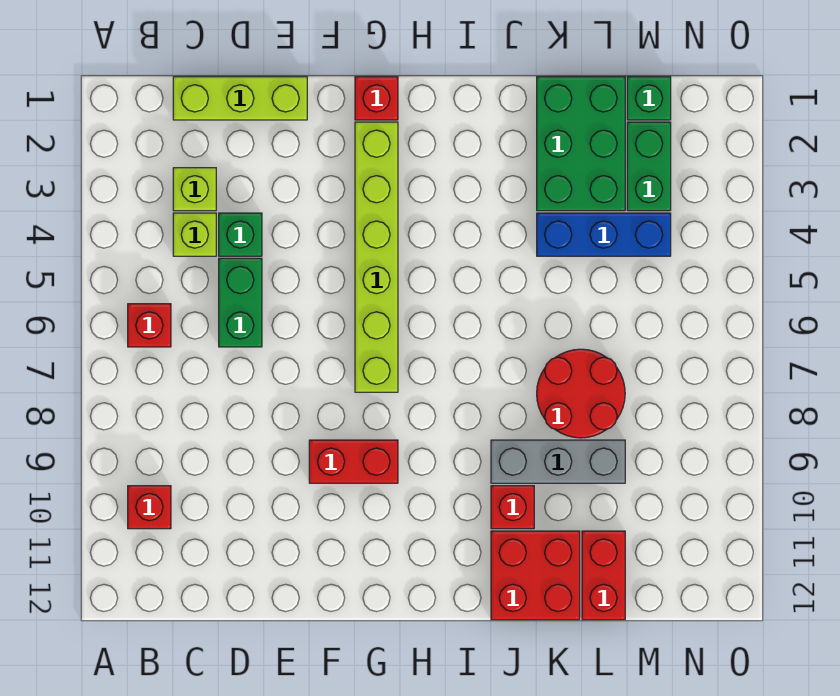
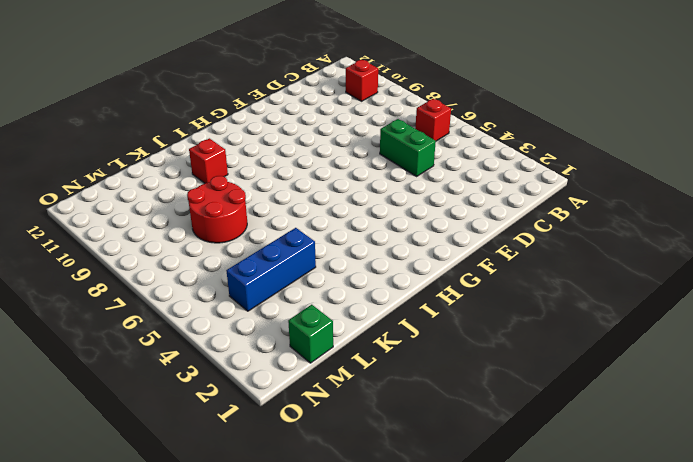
none -> lime 1x3 brick [173,77,307,120]
none -> lime 1x1 brick [173,168,216,211]
none -> lime 1x1 brick [173,213,216,256]

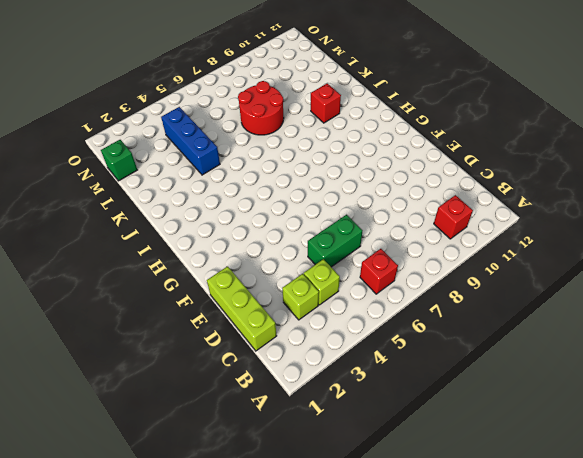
none -> green 1x1 brick [219,213,262,256]
none -> red 1x2 brick [309,440,398,483]
none -> red 1x1 brick [355,77,398,120]

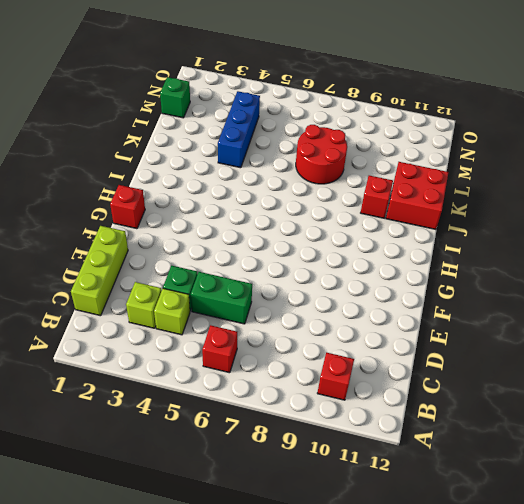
none -> red 1x2 brick [309,440,398,483]
none -> lime 1x6 brick [355,122,398,392]
none -> grey 1x3 brick [491,440,625,483]

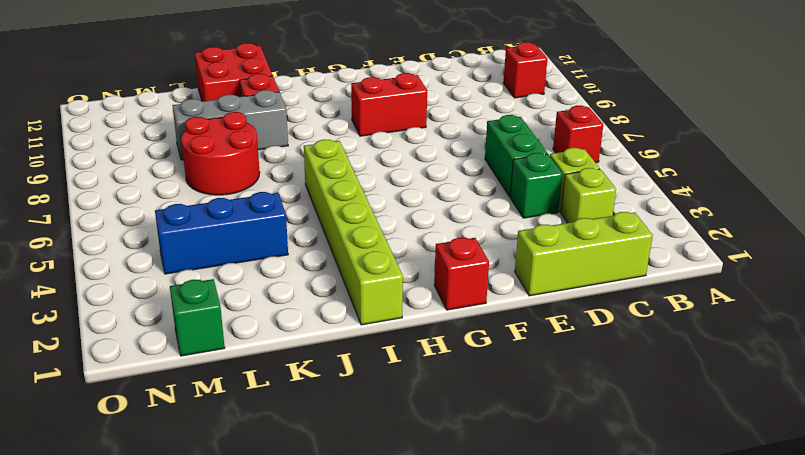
lime 1x6 brick [304,140,403,325] -> lime 1x6 brick moved to [355,122,398,392]
none -> green 2x3 brick [537,77,625,211]
none -> red 1x2 brick [582,531,625,620]
none -> green 1x2 brick [627,122,671,211]

